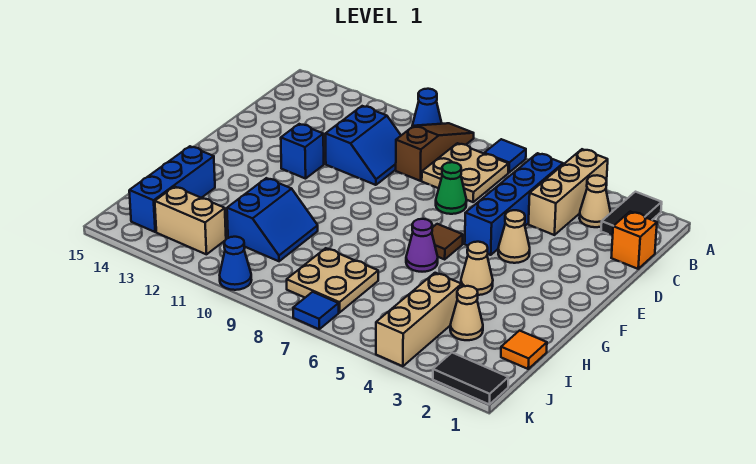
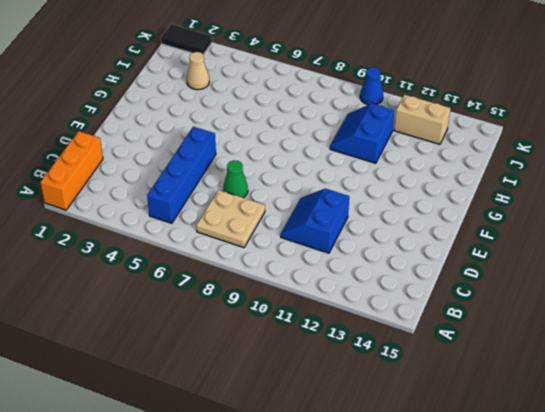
orange 1x3 brick [40,131,103,210] -> orange 1x1 brick [611,212,657,269]
none -> black 1x2 tile [601,192,662,236]
none -> tan 1x3 brick [528,149,608,235]
none -> blue 1x1 tile [484,139,526,173]

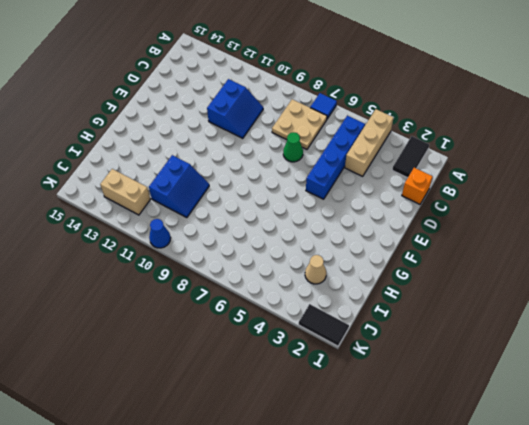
none -> brown 1x3 slope [396,123,474,181]
none -> blue 1x1 cone [412,89,442,127]
none -> tan 1x1 cone [579,175,611,227]

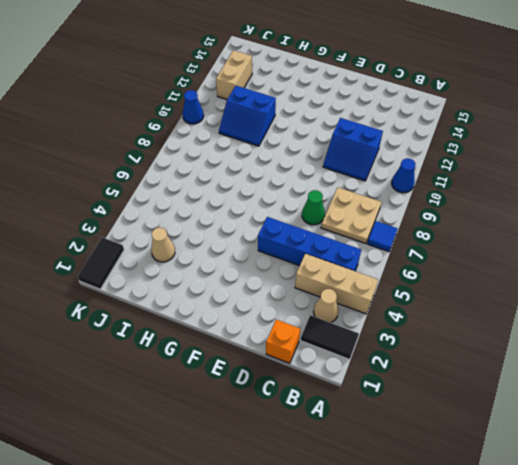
none -> brown 1x3 slope [396,123,474,181]
none -> tan 1x1 cone [498,210,530,263]
none -> blue 1x1 brick [281,124,324,179]

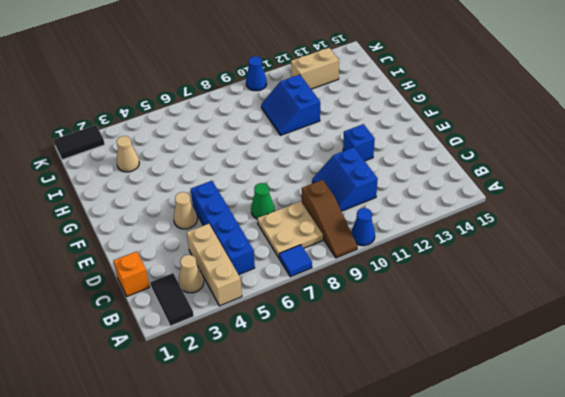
none -> brown 1x1 tile [432,224,463,259]
none -> tan 1x1 cone [461,242,493,295]
none -> purple 1x1 cone [406,219,438,272]

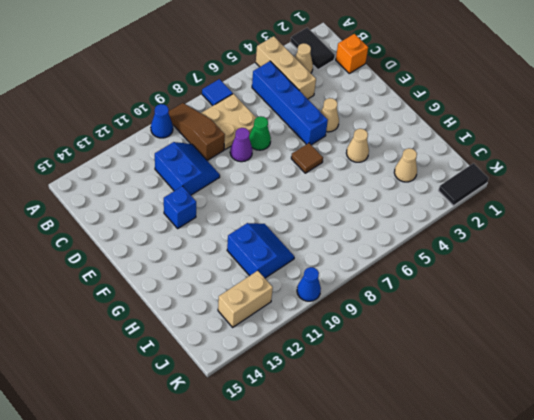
purple 1x1 cone [230,128,252,162] -> purple 1x1 cone moved to [406,219,438,272]
none -> blue 1x3 brick [129,146,215,232]
none -> orange 1x1 tile [501,331,547,369]
none -> tan 1x3 brick [376,273,462,366]

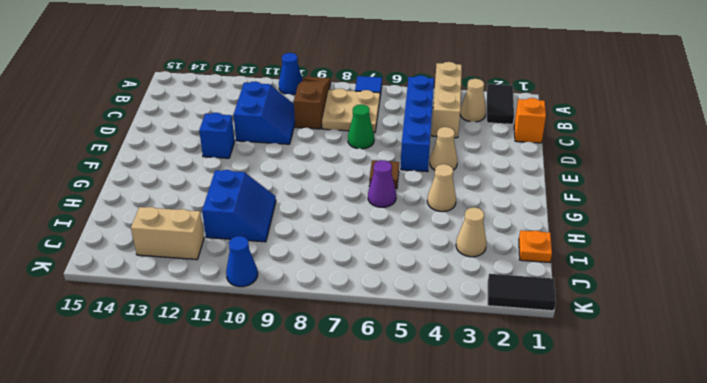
orange 1x1 plate [519,230,552,262] -> orange 1x1 tile [501,331,547,369]
none -> blue 1x3 brick [129,146,215,232]
none -> tan 1x3 brick [376,273,462,366]
none -> tan 2x2 plate [287,248,378,313]

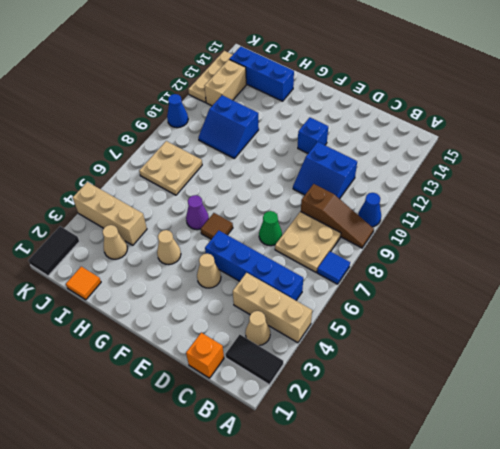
tan 1x3 plate [188,51,232,102] -> none
none -> blue 1x1 tile [293,292,339,329]

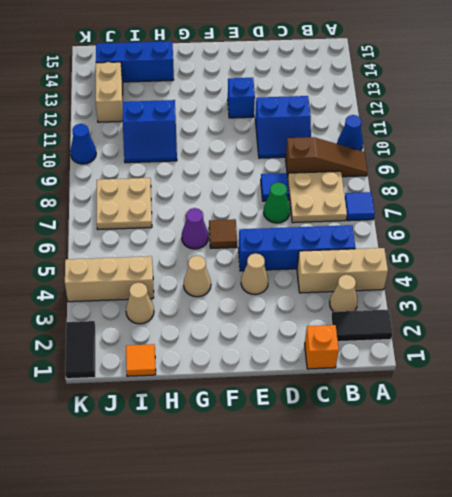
blue 1x1 tile [261,173,289,201] -> blue 1x1 tile moved to [293,292,339,329]

